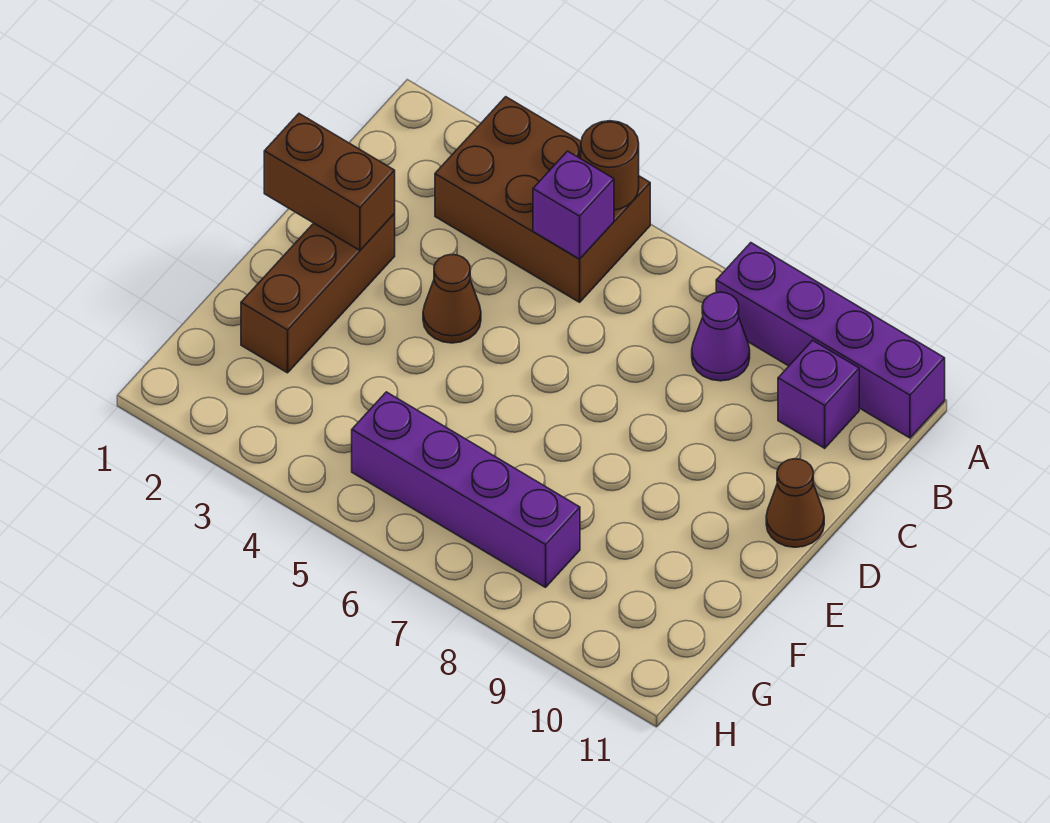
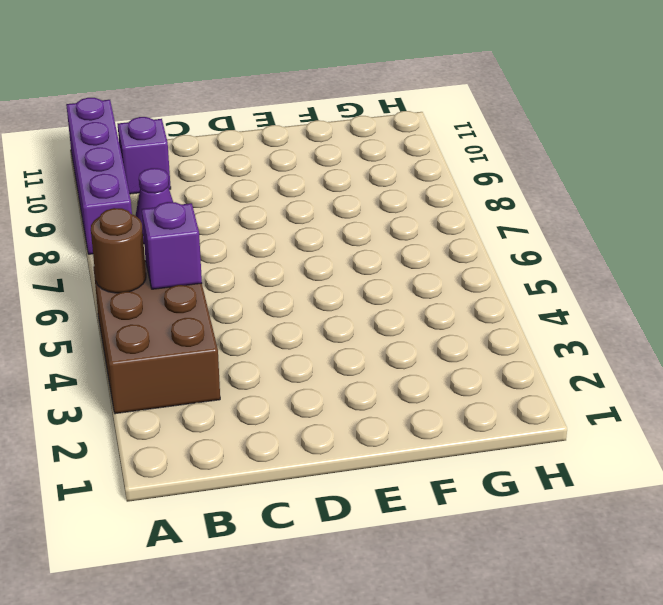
none -> brown 1x3 brick [241,214,395,373]
none -> brown 1x1 cone [423,255,481,343]

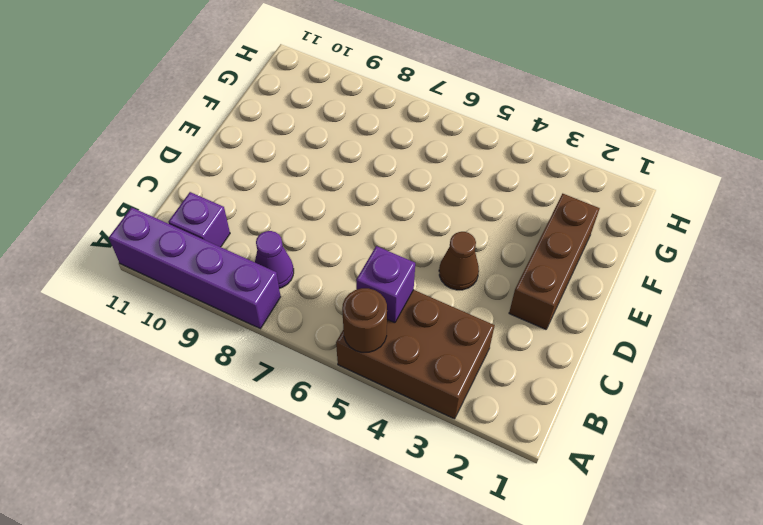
none -> brown 1x1 cone [766,459,824,547]
none -> purple 1x4 brick [352,392,580,587]

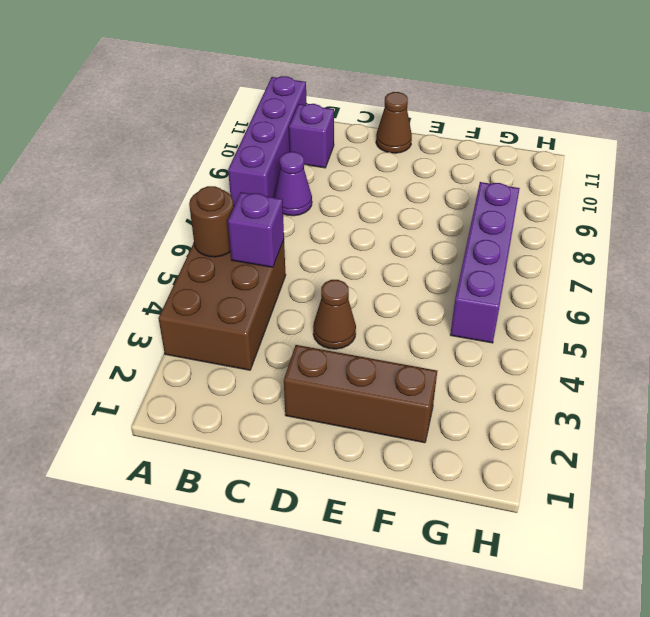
none -> brown 1x2 brick [264,114,395,250]

